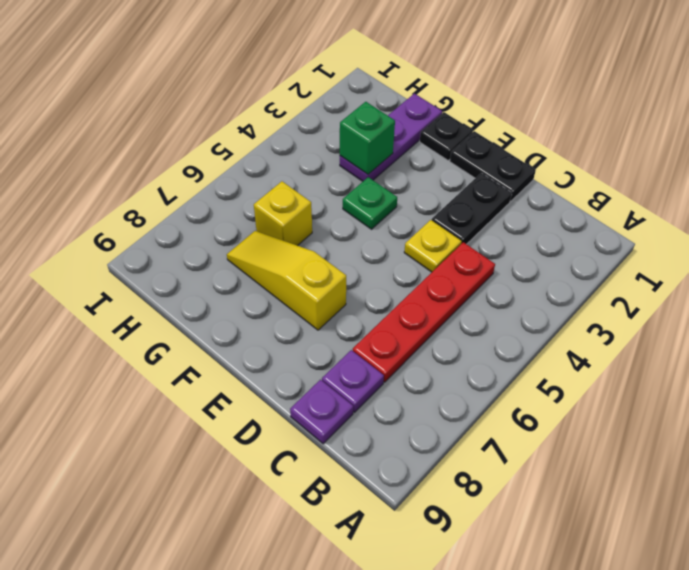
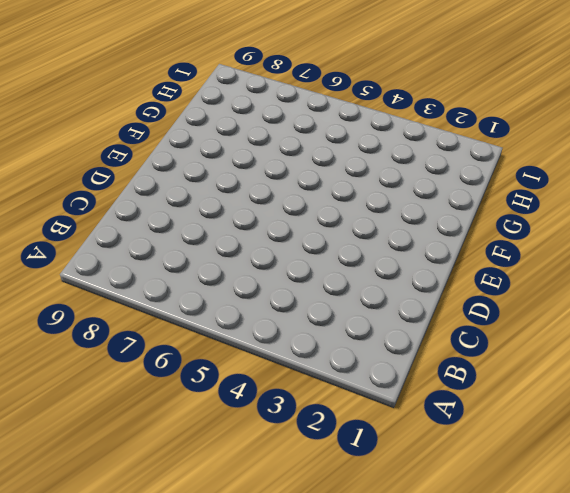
none -> red 1x4 plate [353,242,495,382]
none -> purple 1x1 plate [322,350,384,412]
none -> purple 1x1 plate [290,380,353,444]

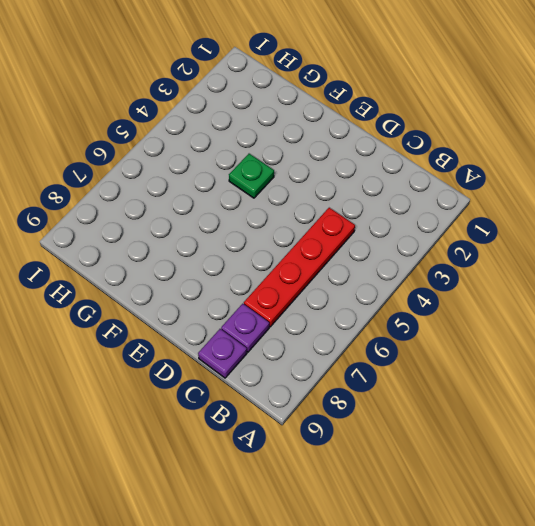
none -> black 1x2 plate [450,131,536,201]
none -> black 1x2 plate [432,173,512,244]
none -> yellow 1x1 plate [404,220,462,272]

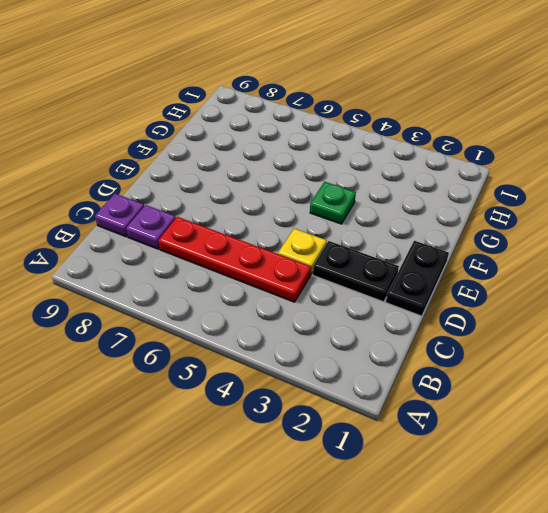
none -> yellow 1x3 slope [227,231,346,330]
none -> black 1x1 plate [420,112,473,160]
none -> purple 1x3 plate [340,94,442,181]

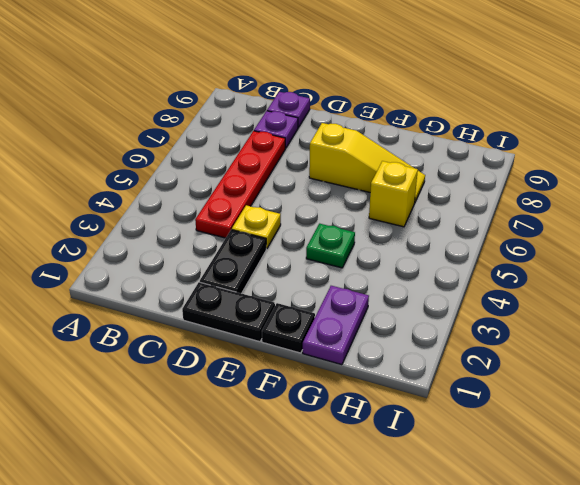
purple 1x2 plate [303,286,369,365] -> purple 1x3 plate [340,94,442,181]
none -> green 1x1 brick [340,102,395,174]

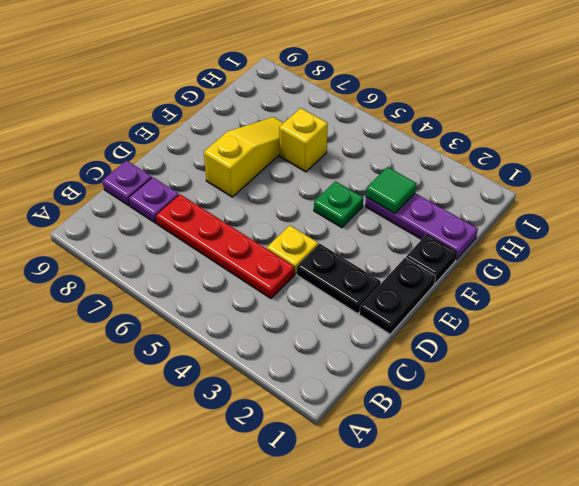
green 1x1 tile [366,167,416,214] -> green 1x1 brick [340,102,395,174]

